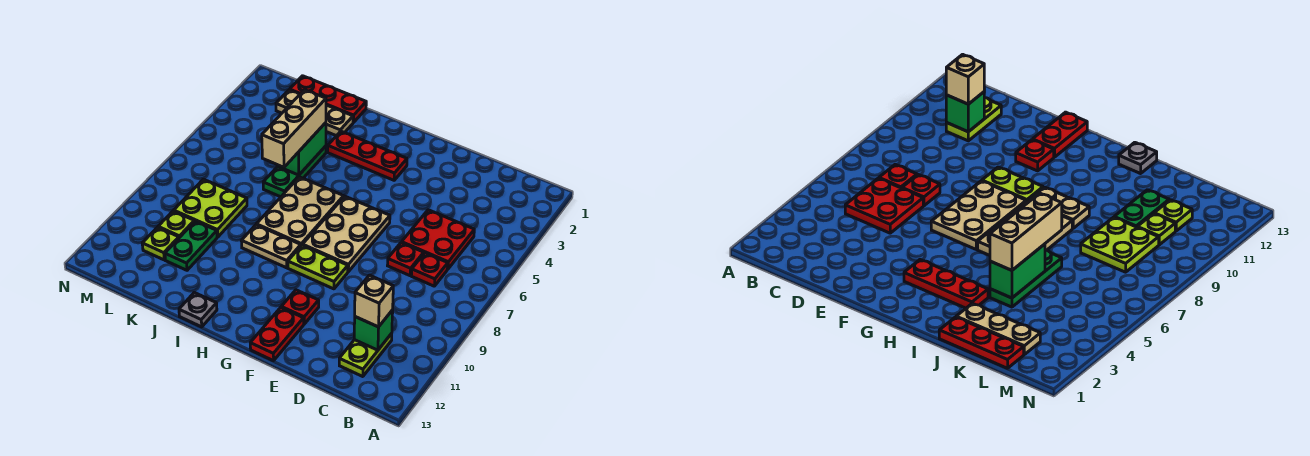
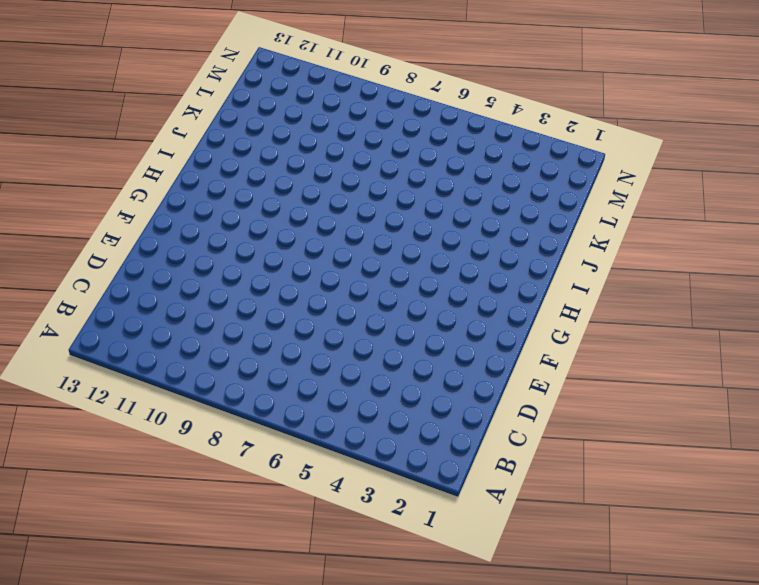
none -> red 2x2 plate [402,210,474,269]
none -> red 1x1 plate [411,253,448,286]
none -> lime 1x2 plate [339,334,392,377]

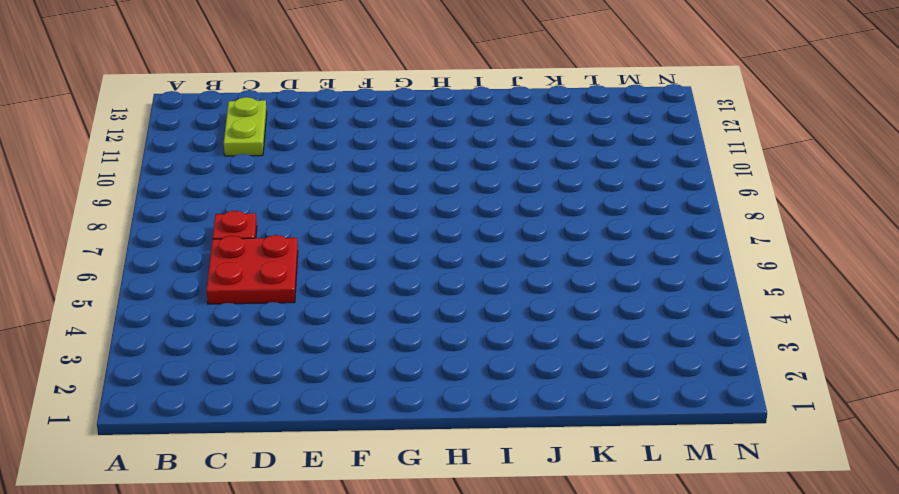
none -> red 1x1 plate [387,243,424,276]
none -> tan 2x3 plate [303,196,390,272]
none -> lime 1x2 plate [288,245,348,289]

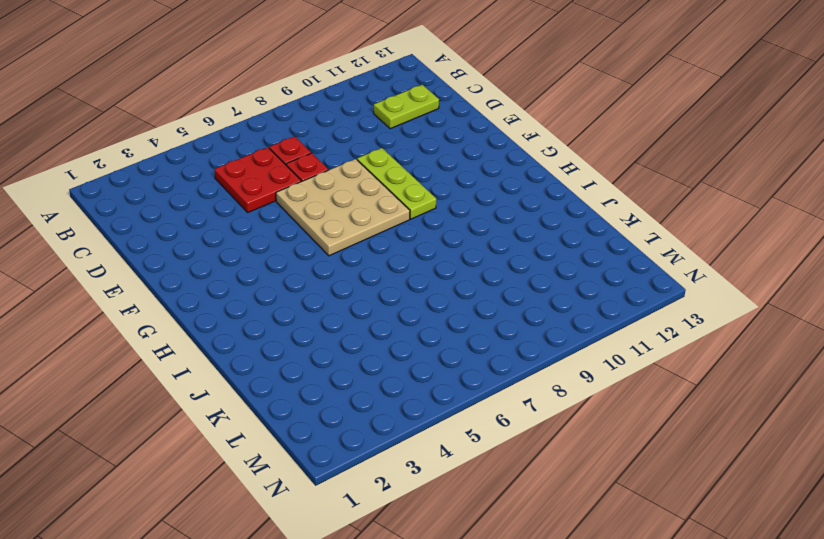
tan 3x3 plate [276,159,410,256] -> tan 2x3 plate [303,196,390,272]
lime 1x3 plate [357,148,436,219] -> lime 1x2 plate [288,245,348,289]
none -> red 1x1 plate [281,290,319,324]
none -> red 1x2 plate [250,308,304,361]
none -> red 1x3 plate [328,131,407,180]

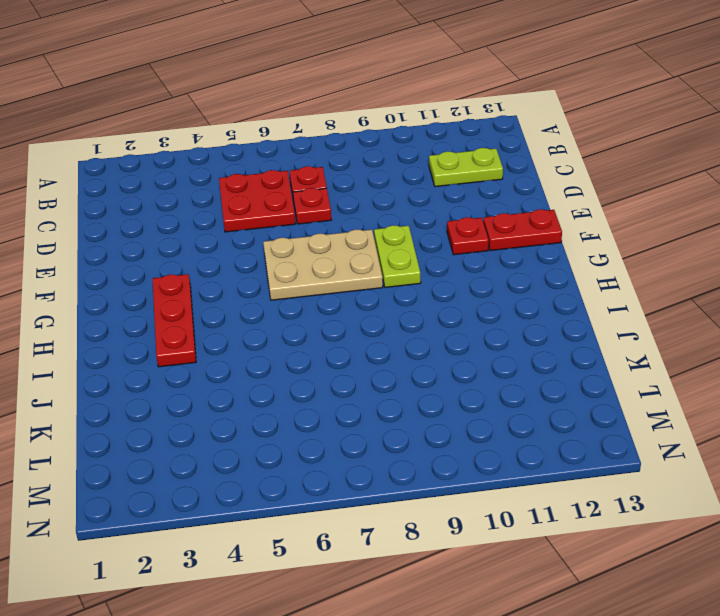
none -> tan 2x3 plate [256,177,344,245]
none -> tan 1x2 plate [242,225,301,268]
none -> grey 1x1 plate [179,293,217,327]

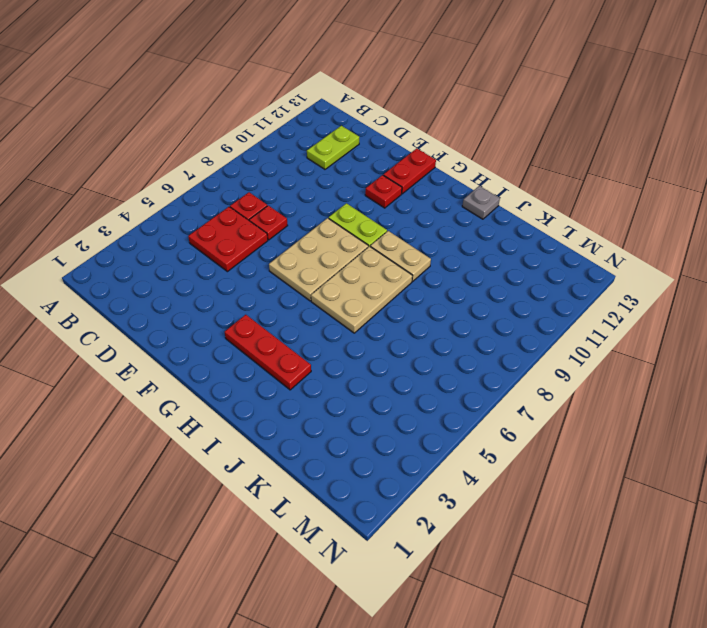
none -> red 1x3 plate [290,76,366,123]
none -> tan 1x3 plate [276,90,353,136]
none -> green 1x3 plate [263,146,326,197]

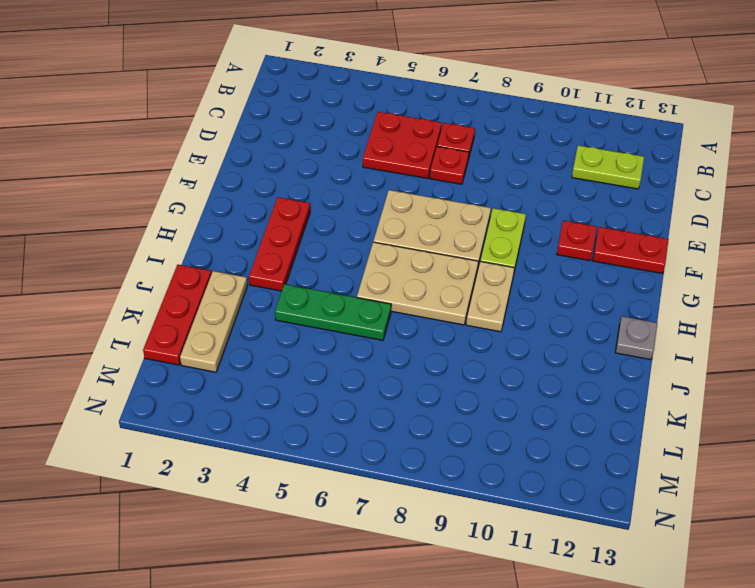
none -> lime 2x2 plate [174,179,247,237]
none -> green 1x2 plate [165,221,217,270]
none -> lime 1x1 plate [158,211,194,238]

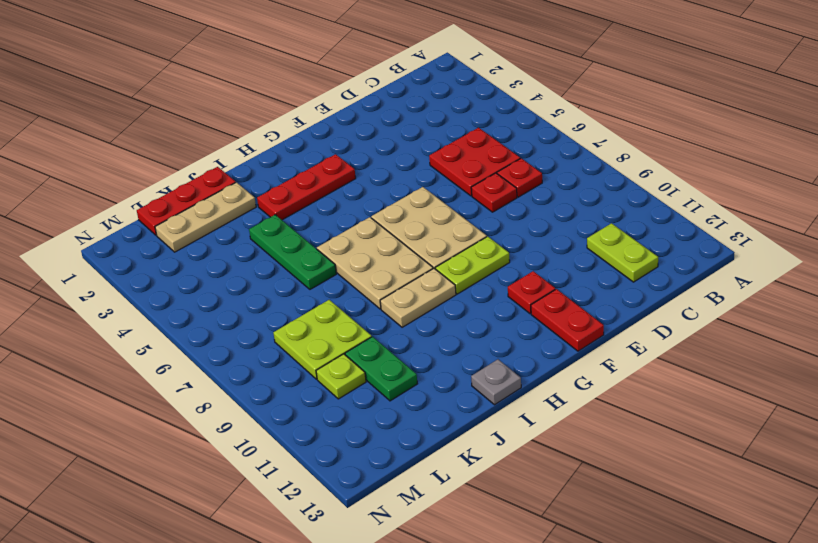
none -> lime 1x1 plate [142,227,179,260]
none -> green 1x1 brick [354,310,393,350]
none -> green 1x2 brick [278,123,326,175]

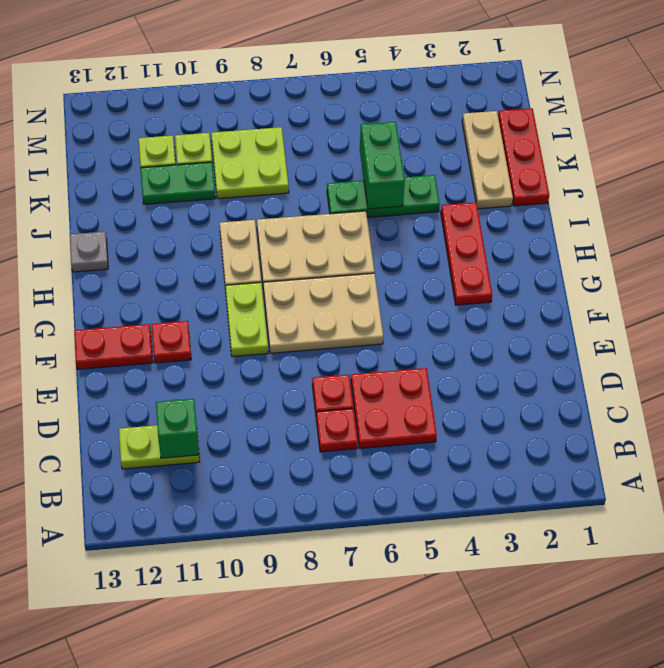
green 1x2 brick [360,122,405,209] -> green 1x2 brick turned to [278,123,326,175]
none -> tan 1x1 brick [355,275,393,327]
none -> tan 1x3 brick [262,90,326,167]

